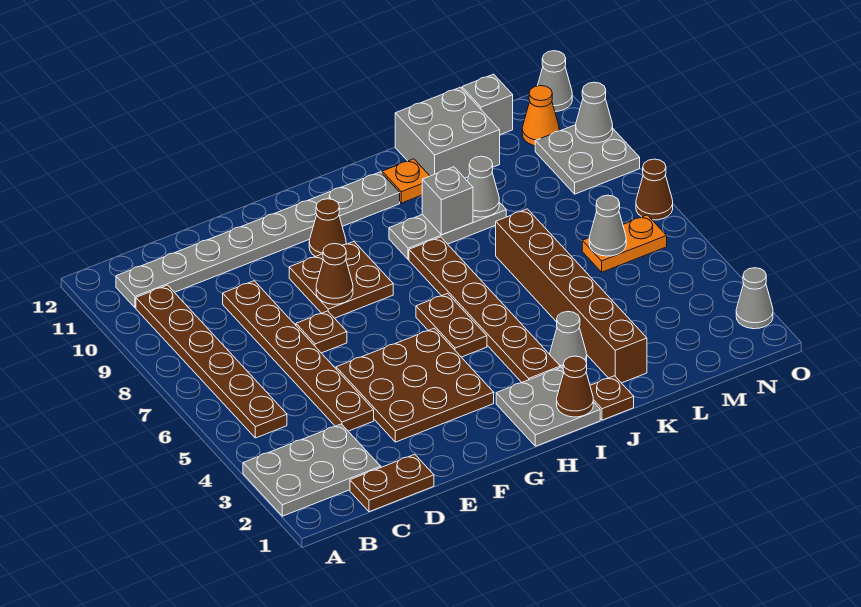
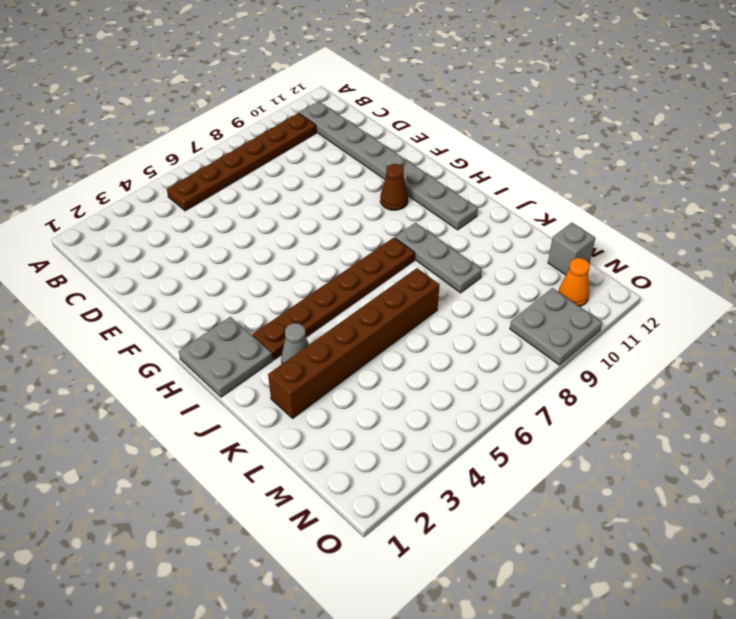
none -> grey 2x3 plate [243,424,381,516]
none -> brown 1x2 plate [350,454,434,512]
none -> brown 1x6 plate [223,281,374,431]
none -> brown 3x3 plate [336,328,494,442]

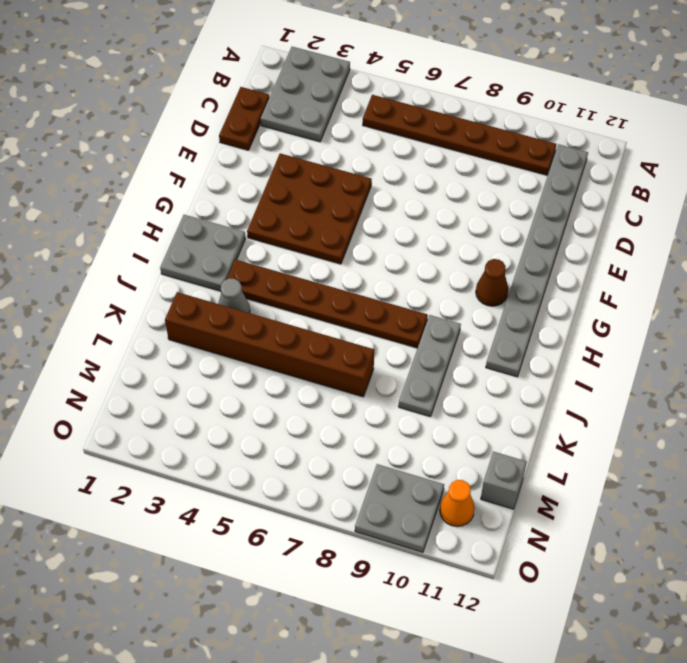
none -> brown 1x6 plate [223,281,374,431]
none -> brown 1x1 plate [296,311,347,353]
none -> brown 2x2 plate [289,242,393,318]
none -> brown 1x2 plate [416,294,487,357]

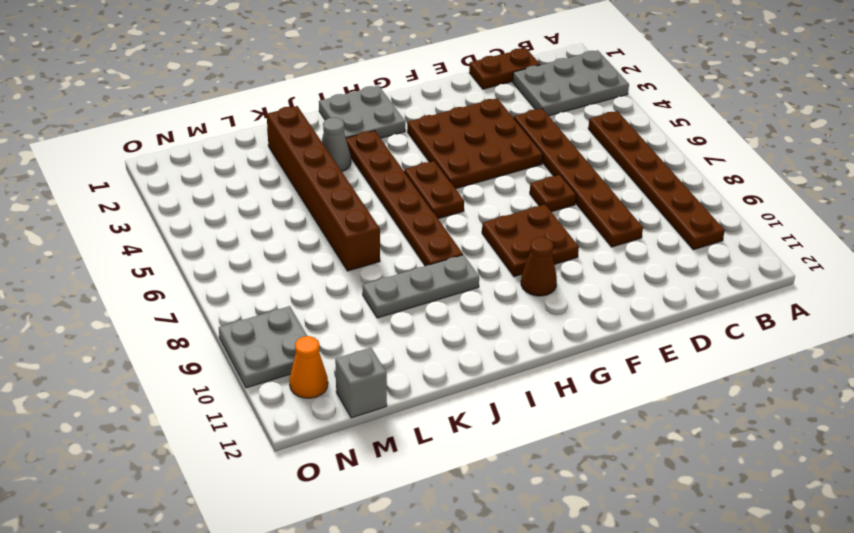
none -> grey 1x8 plate [116,172,400,308]
none -> brown 1x1 plate [590,376,634,420]
none -> orange 1x1 plate [382,159,429,203]
none -> grey 2x2 brick [395,87,500,178]

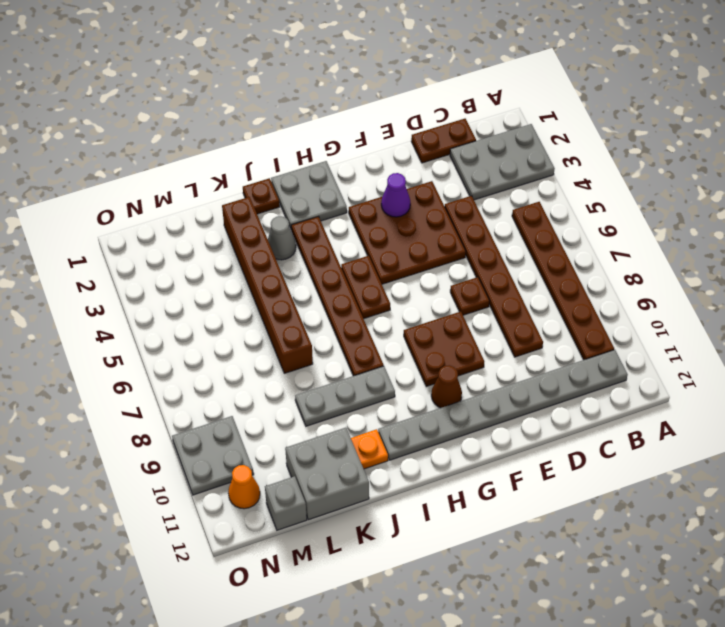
purple 1x1 cone [381,173,410,217] -> none
none -> orange 1x2 plate [582,215,667,272]
none -> grey 1x1 cone [736,268,773,329]
none -> brown 1x1 cone [636,159,673,220]
none -> grey 1x1 cone [538,51,572,111]

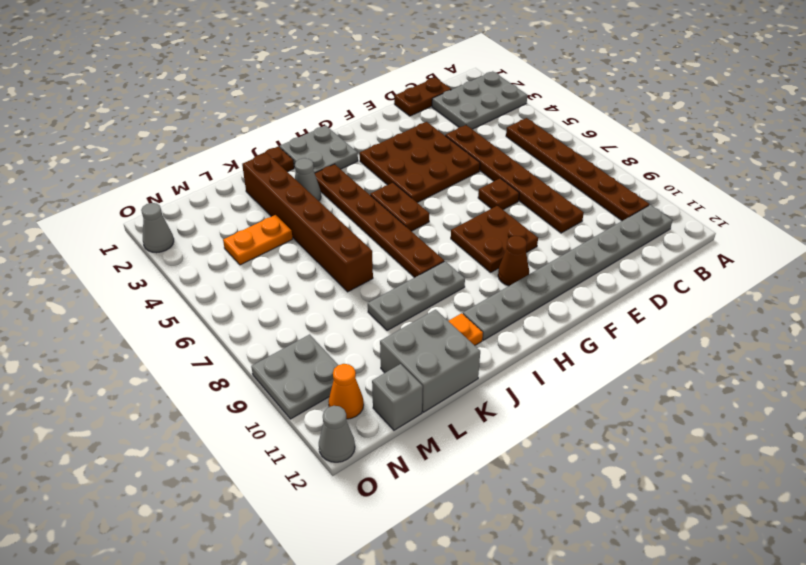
orange 1x2 plate [223,215,293,265] -> orange 1x2 plate moved to [582,215,667,272]
none -> brown 1x1 cone [636,159,673,220]
none -> brown 1x1 cone [316,244,353,304]
none -> brown 1x1 cone [557,356,593,417]
none -> grey 1x1 brick [422,167,473,235]

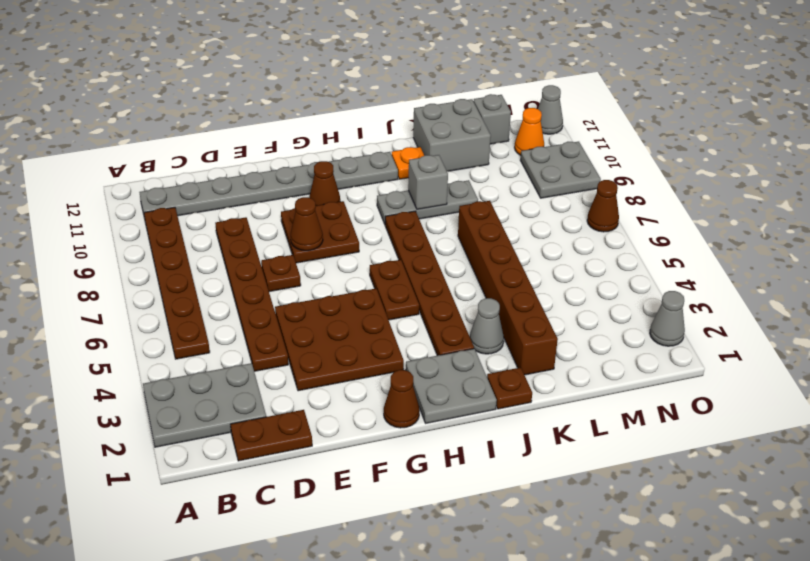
brown 1x1 cone [384,370,420,428] -> brown 1x1 cone moved to [557,356,593,417]
none -> orange 1x2 plate [582,215,667,272]
none -> grey 1x1 cone [468,156,499,217]
none -> grey 1x1 cone [589,195,626,256]
none -> grey 1x1 cone [576,82,613,143]

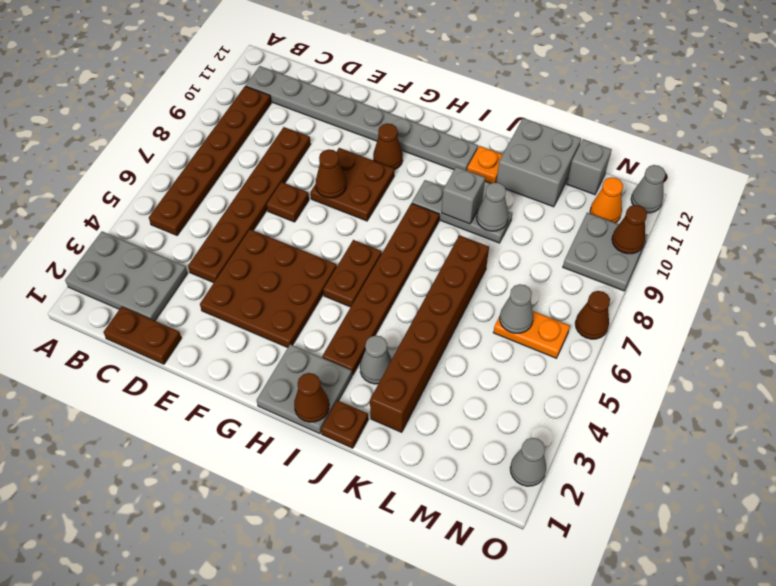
brown 1x1 cone [612,205,647,254] -> grey 1x1 cone [576,82,613,143]

